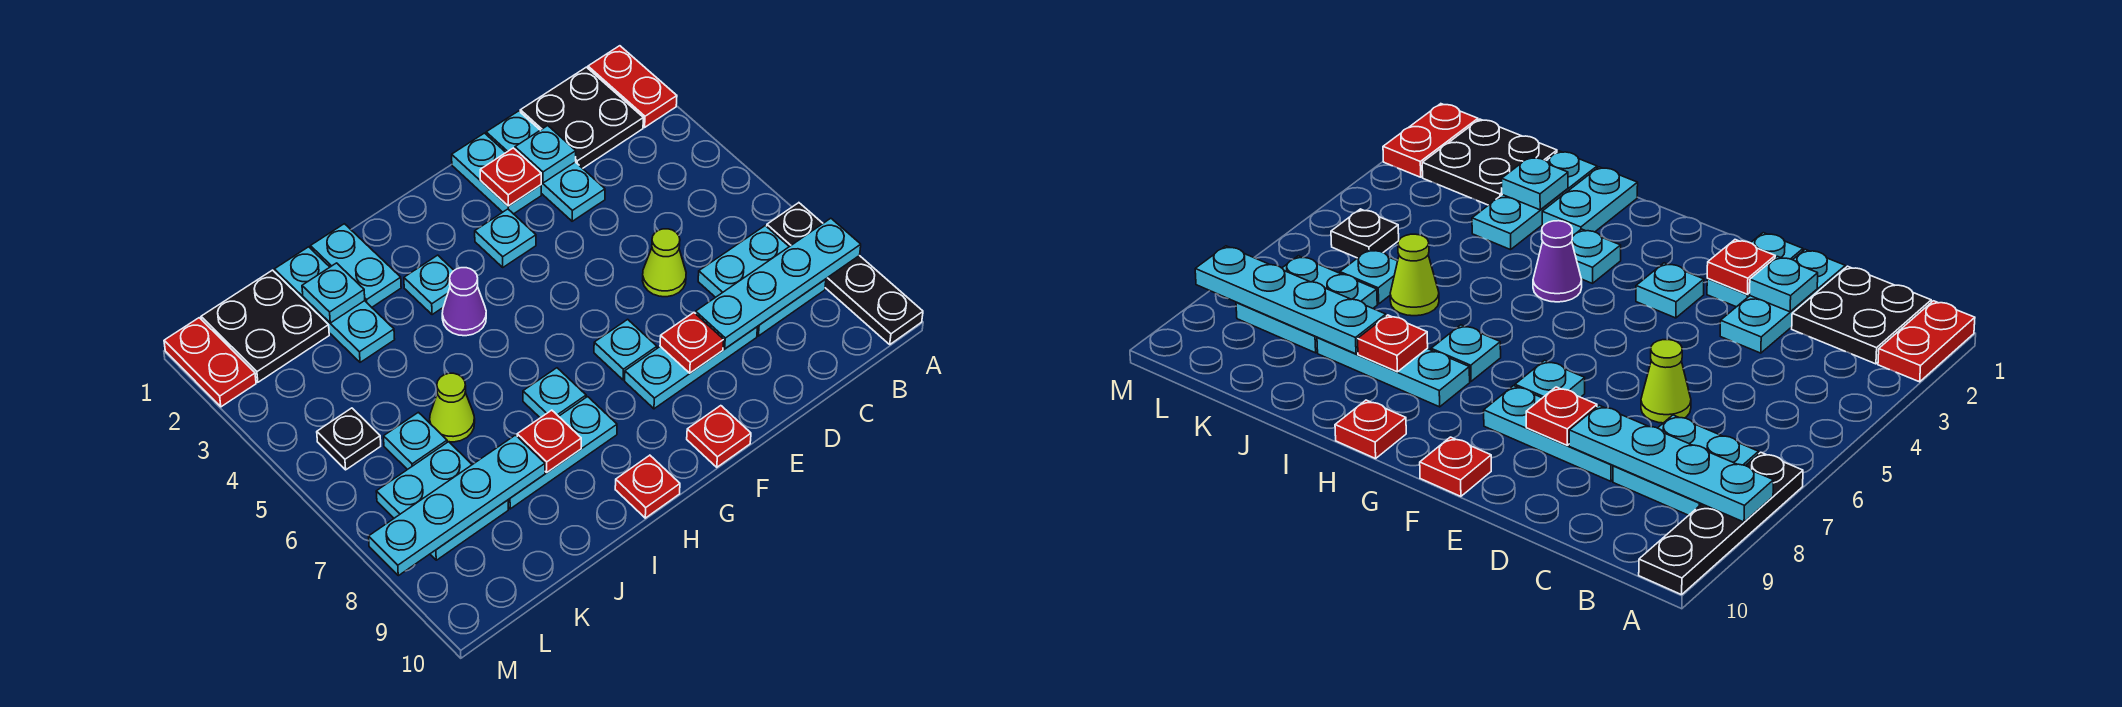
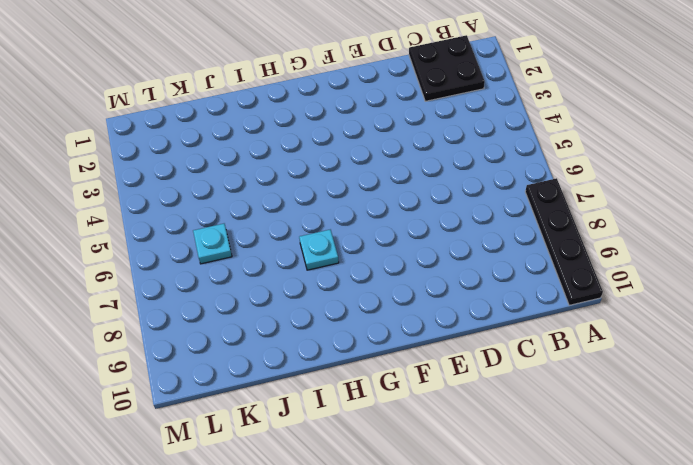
none -> red 1x2 plate [588,46,677,127]
none -> cyan 2x2 plate [698,226,826,336]
none -> cyan 1x3 plate [486,111,605,221]
none -> lime 1x1 cone [642,229,686,297]

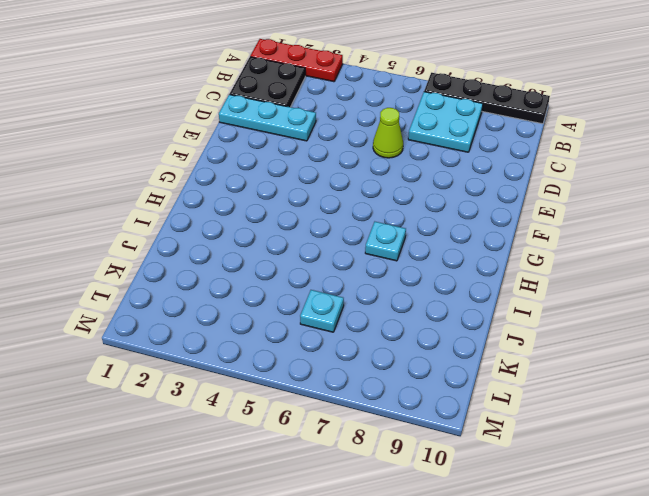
red 1x3 plate [250,39,343,82] -> red 1x2 plate [588,46,677,127]
none -> cyan 1x3 plate [625,327,758,409]
none -> cyan 1x2 plate [452,133,541,214]
none -> cyan 1x1 plate [475,209,536,267]
none -> cyan 1x1 plate [594,319,657,380]

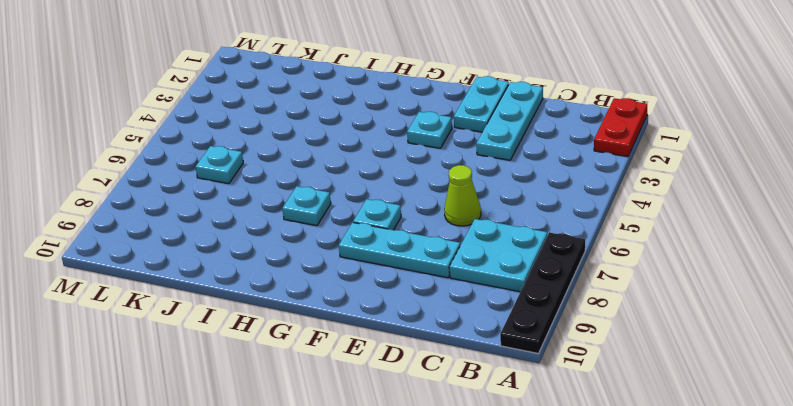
none -> black 2x2 plate [520,67,643,168]
none -> red 1x1 plate [687,406,751,467]
none -> cyan 1x1 plate [404,255,454,315]
none -> purple 1x1 cone [442,268,486,336]

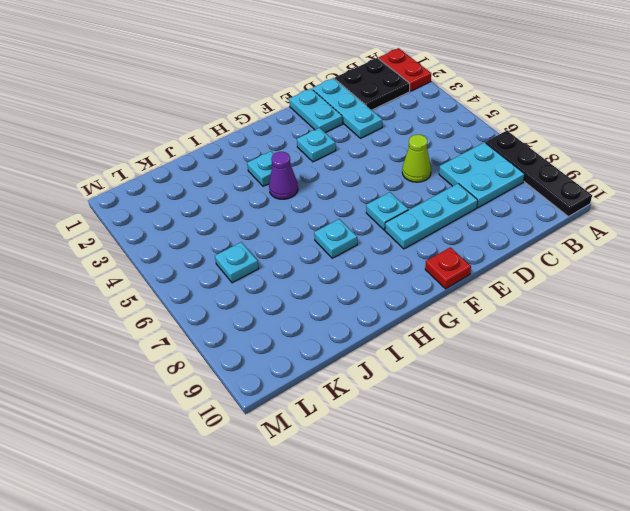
none -> cyan 1x3 plate [508,397,617,509]
none -> red 1x1 plate [615,455,680,518]
none -> cyan 1x2 plate [310,224,401,307]
none -> cyan 1x3 plate [274,247,395,362]

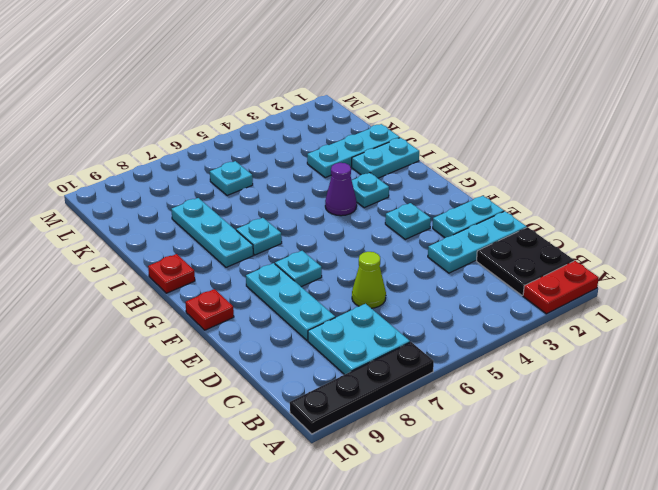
none -> lime 1x1 cone [430,373,475,442]
none -> black 2x2 plate [201,270,329,382]
none -> cyan 2x2 plate [376,442,508,560]
none -> black 1x1 plate [317,408,381,470]

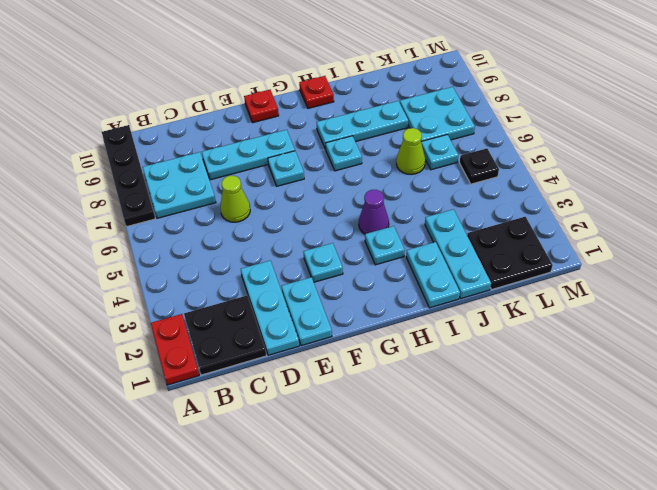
none -> red 1x2 plate [164,318,256,407]
none -> cyan 1x4 plate [696,218,861,349]
none -> cyan 1x1 plate [515,126,576,183]
none -> red 1x1 plate [480,148,541,206]

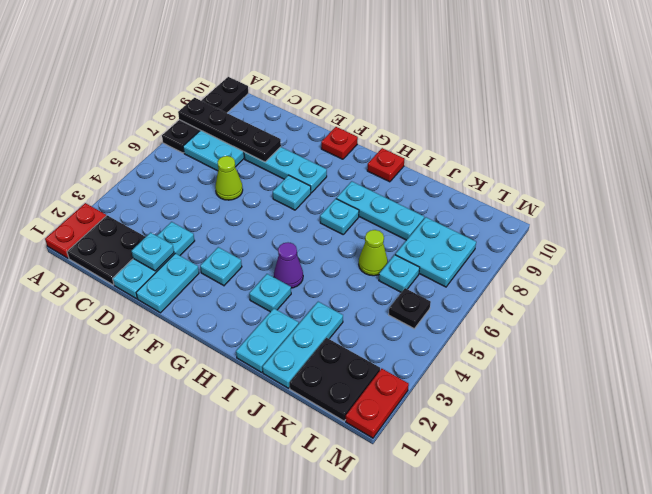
black 1x4 plate [178,98,281,162] -> cyan 1x4 plate [696,218,861,349]
none -> red 1x1 plate [480,148,541,206]
none -> red 1x1 plate [660,313,724,373]
none -> red 1x1 plate [517,410,581,472]
none -> cyan 1x1 plate [302,263,365,323]

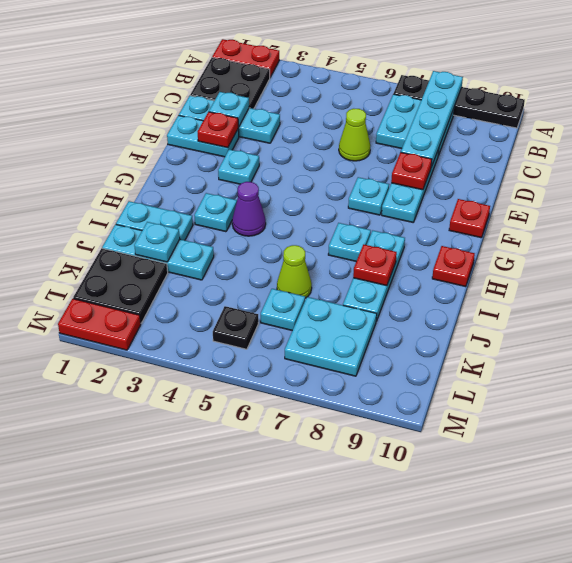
none -> cyan 1x4 plate [369,435,545,576]

